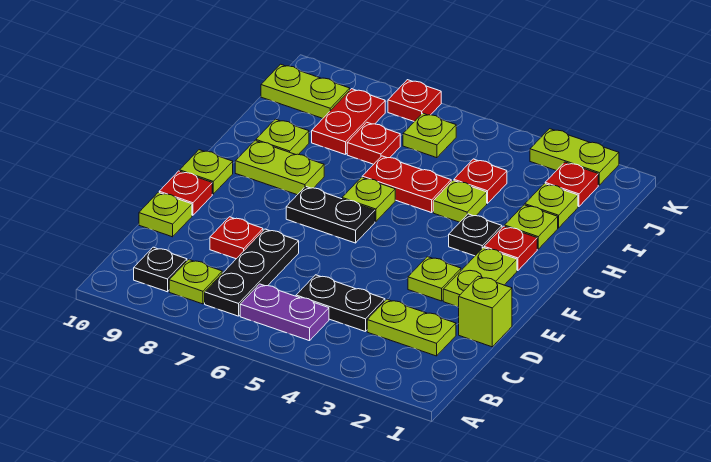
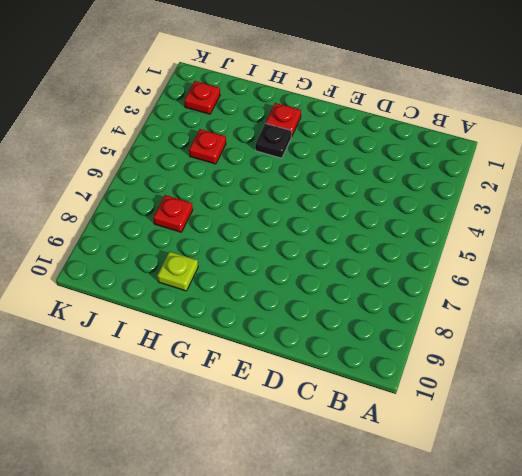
none -> purple 1x2 plate [240,284,329,341]
none -> black 1x3 plate [205,229,299,316]
none -> lime 1x1 plate [169,260,222,304]
none -> black 1x1 plate [134,247,187,292]

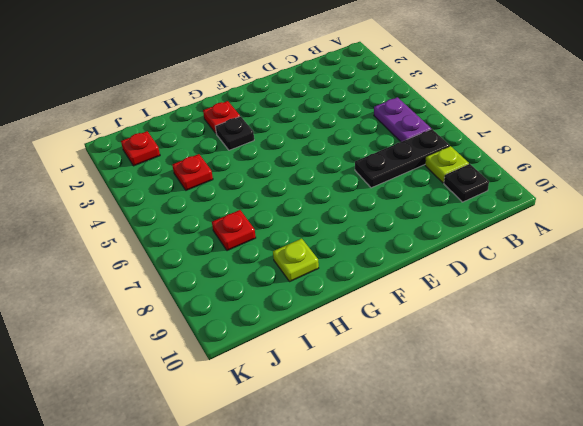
none -> lime 1x2 plate [367,299,456,356]
none -> black 1x2 plate [296,275,385,332]
none -> lime 1x1 brick [459,276,512,347]
none -> red 1x1 plate [210,217,263,259]

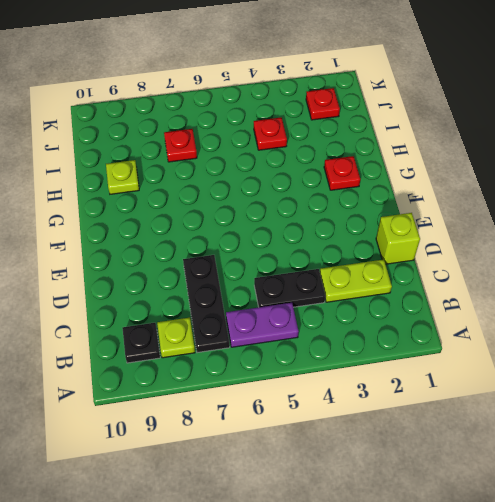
none -> red 1x1 plate [210,217,263,259]
none -> lime 1x1 plate [139,192,192,237]
none -> lime 1x2 plate [443,248,517,307]
none -> lime 1x1 plate [408,257,461,301]

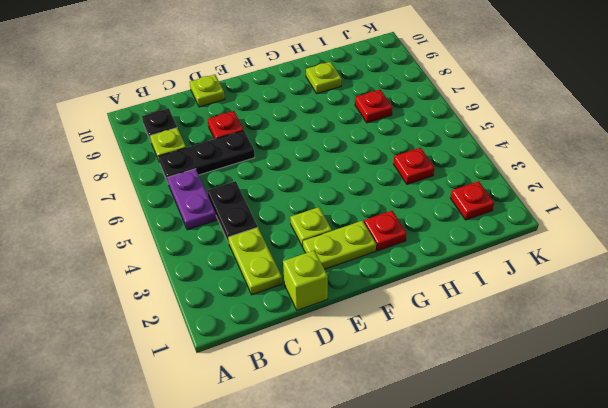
none -> red 1x1 plate [159,171,212,215]
none -> black 1x2 plate [286,186,375,243]
none -> lime 1x1 plate [180,150,233,194]
none -> black 1x1 plate [449,214,502,256]

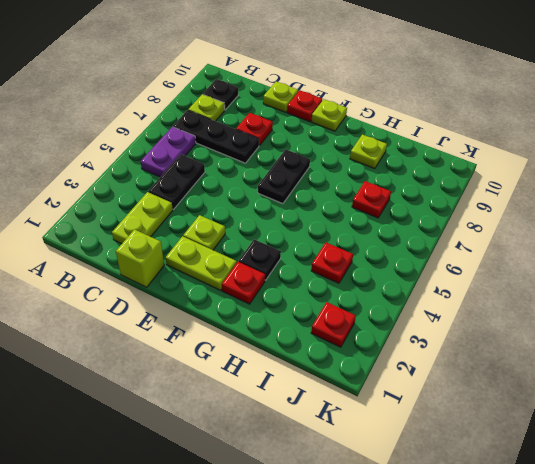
none -> lime 1x1 plate [342,177,395,222]
none -> lime 1x2 plate [235,141,324,195]
none -> lime 1x1 plate [505,205,558,249]
none -> lime 1x1 plate [433,180,487,222]

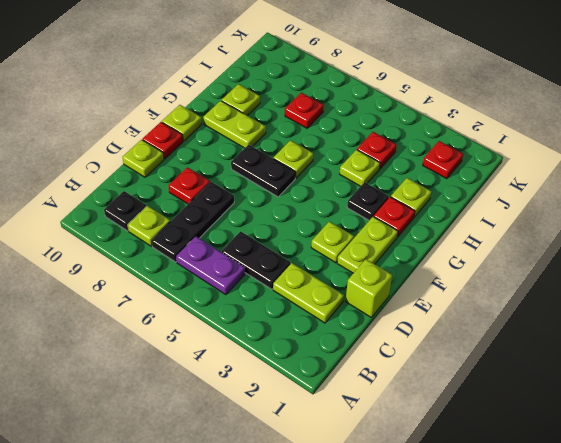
none -> red 1x2 plate [362,156,451,213]
none -> lime 1x1 plate [525,184,578,228]
none -> red 1x2 plate [312,89,385,155]
none -> lime 1x1 plate [403,113,456,158]

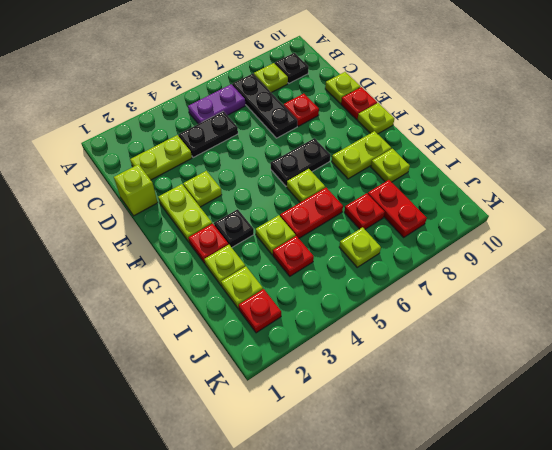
none -> lime 1x2 plate [261,64,350,118]
none -> lime 1x2 plate [530,129,619,185]
none -> red 1x1 plate [388,80,441,122]

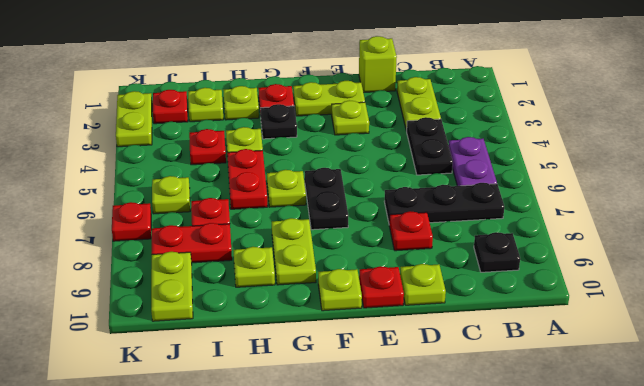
none -> lime 1x1 plate [169,260,222,304]

